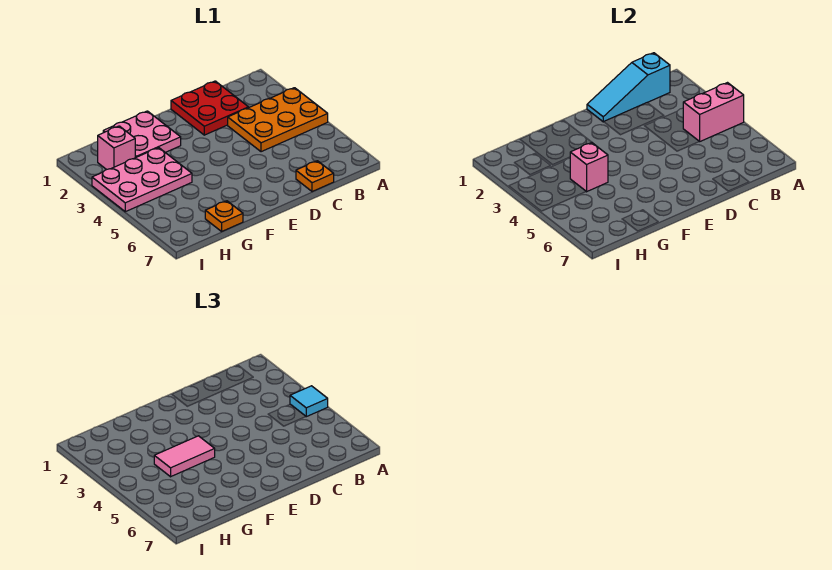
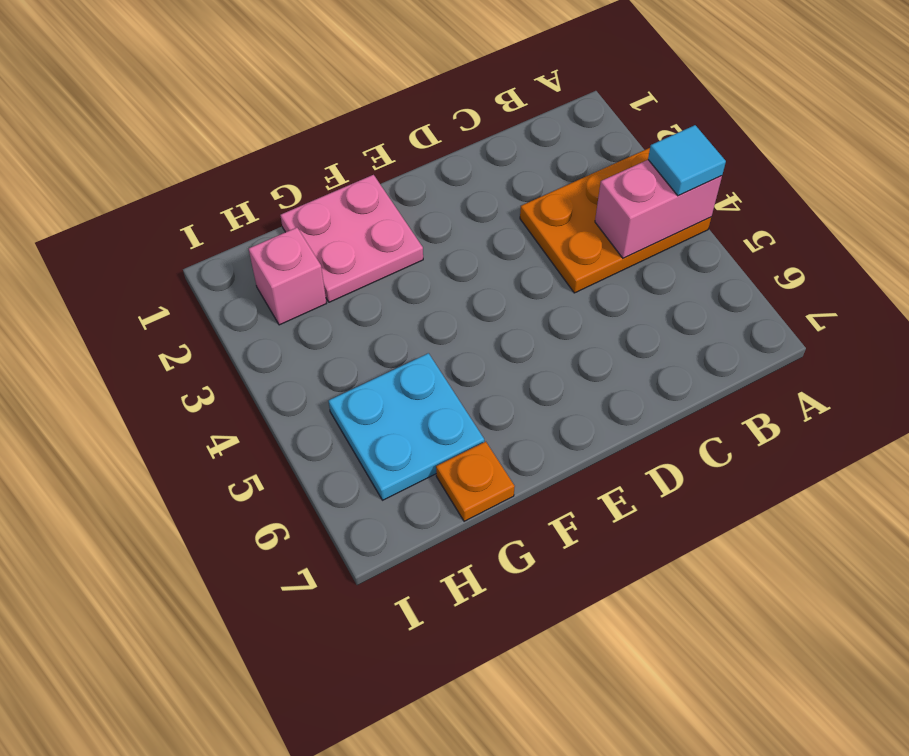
cyan 2x2 plate [329,353,484,500] -> none
none -> red 2x2 plate [171,81,248,135]
none -> orange 1x1 plate [296,161,334,192]
none -> pink 2x3 plate [92,148,192,212]

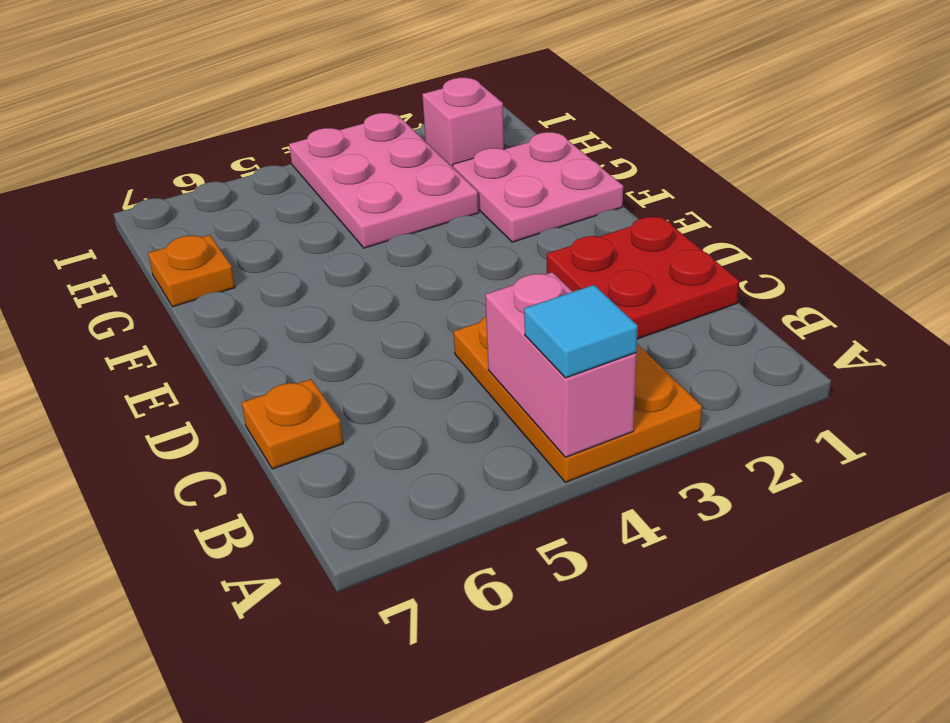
none -> cyan 1x3 slope [587,53,670,122]
none -> pink 1x1 brick [570,143,608,192]
none -> pink 1x2 tile [154,436,215,477]

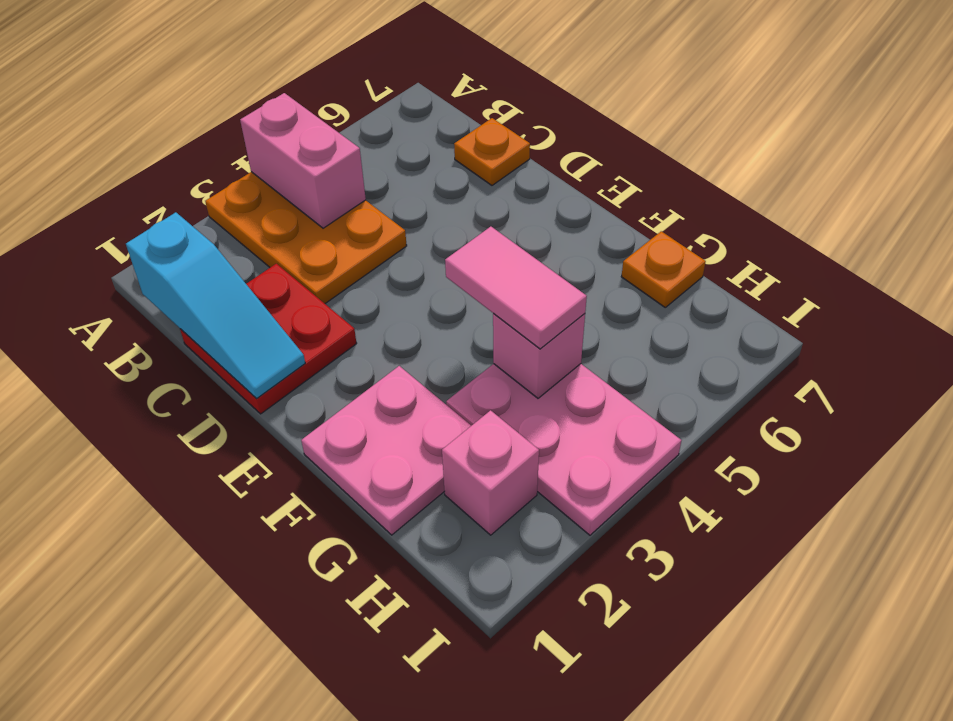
none -> cyan 1x1 tile [290,386,328,417]

